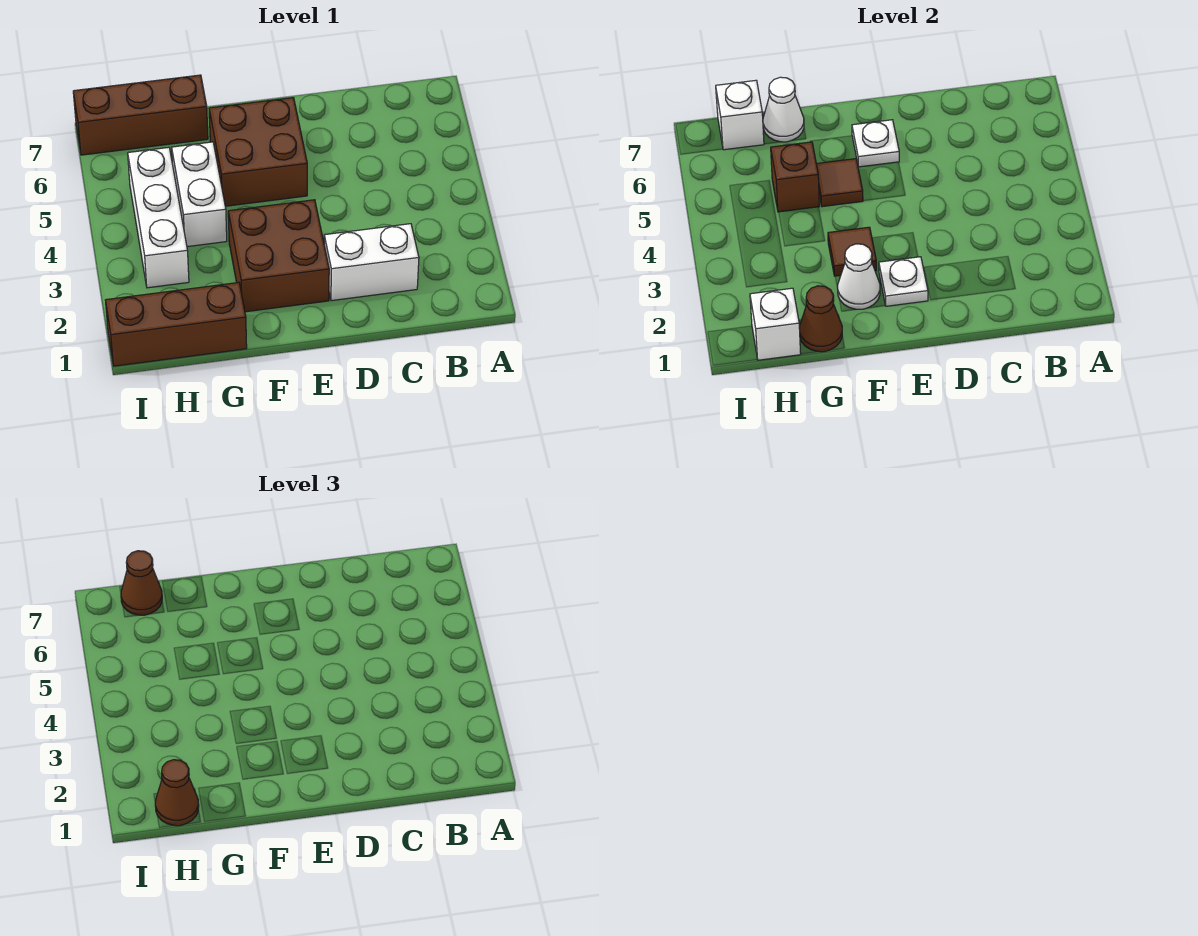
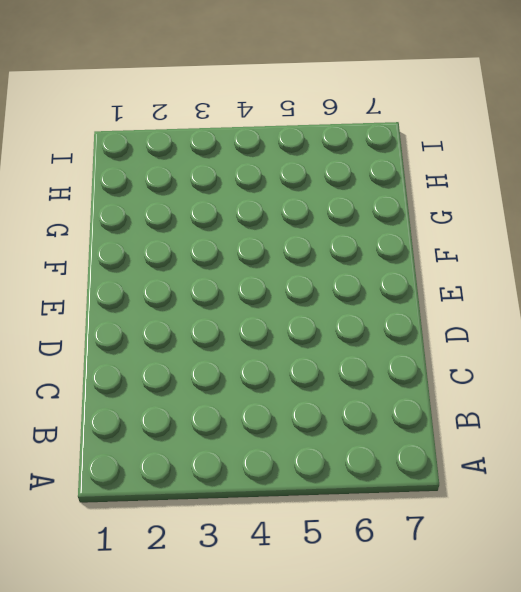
none -> white 1x2 brick [324,224,419,301]
none -> brown 2x2 brick [228,200,329,312]
none -> brown 2x2 brick [209,98,307,206]

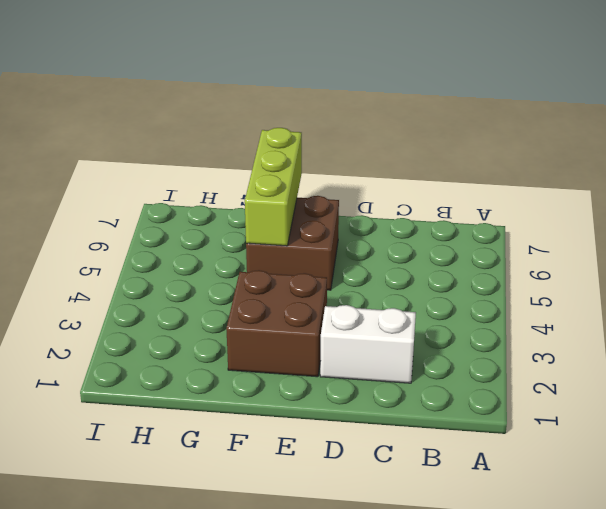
lime 1x3 brick [245,128,302,246] -> brown 1x1 tile [817,159,863,207]
none -> brown 1x3 brick [106,282,247,366]
none -> white 1x2 brick [172,142,227,247]
none -> brown 1x3 brick [73,75,208,155]

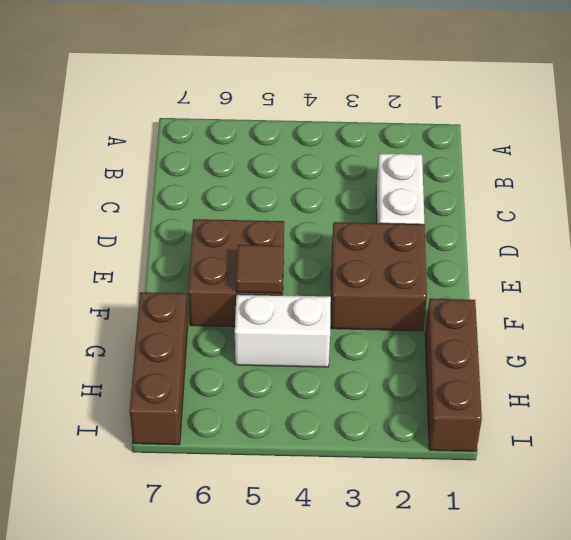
none -> white 1x3 brick [128,147,189,288]
none -> white 1x1 plate [879,257,928,306]
none -> white 1x1 plate [852,120,899,167]

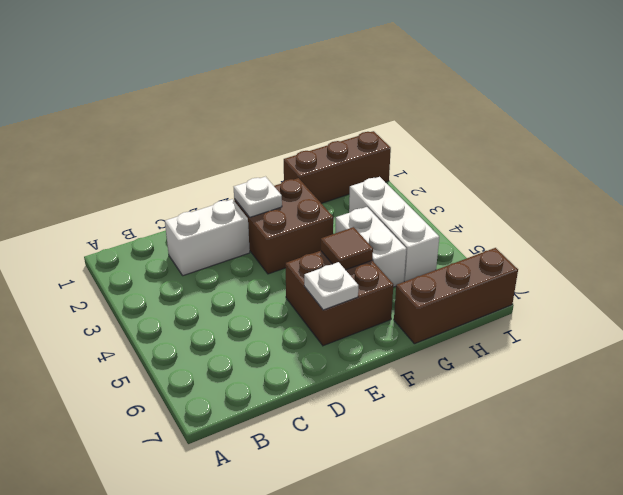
none -> white 1x1 cone [838,244,880,309]
none -> brown 1x1 tile [828,227,876,276]
none -> brown 1x1 cone [800,286,842,352]

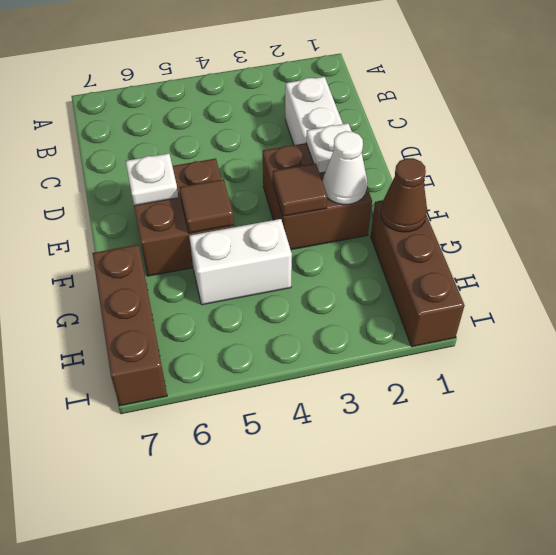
none -> white 1x3 brick [128,147,189,288]
none -> brown 1x1 brick [771,142,819,212]
none -> white 1x1 cone [763,77,804,142]

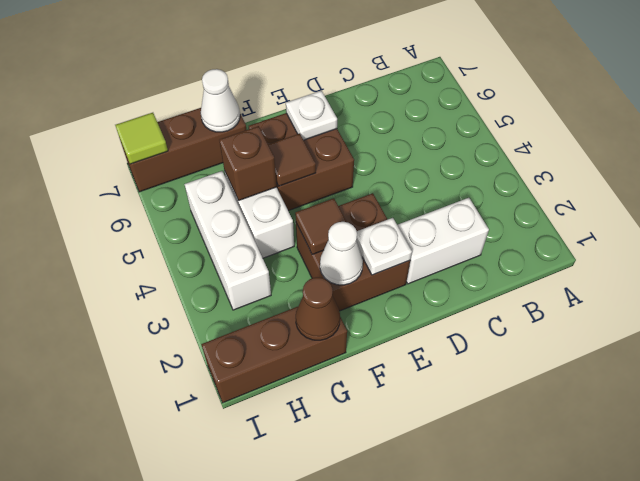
lime 1x1 tile [115,113,168,164] -> none
none -> white 1x1 brick [750,288,801,360]
none -> white 1x1 brick [716,80,764,150]
none -> brown 1x1 cone [155,760,199,826]

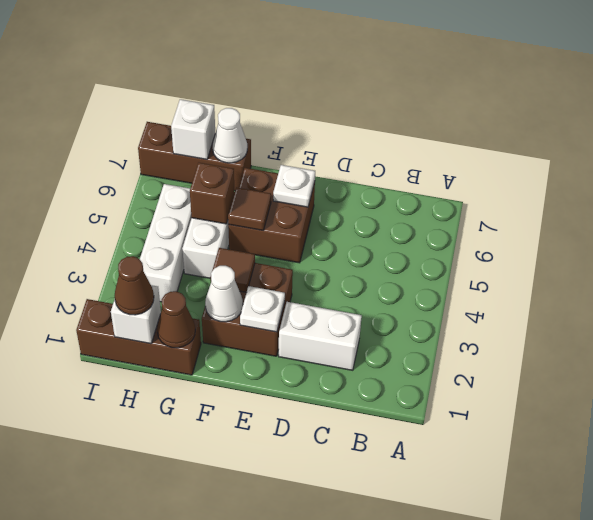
none -> brown 1x1 cone [121,551,162,615]

